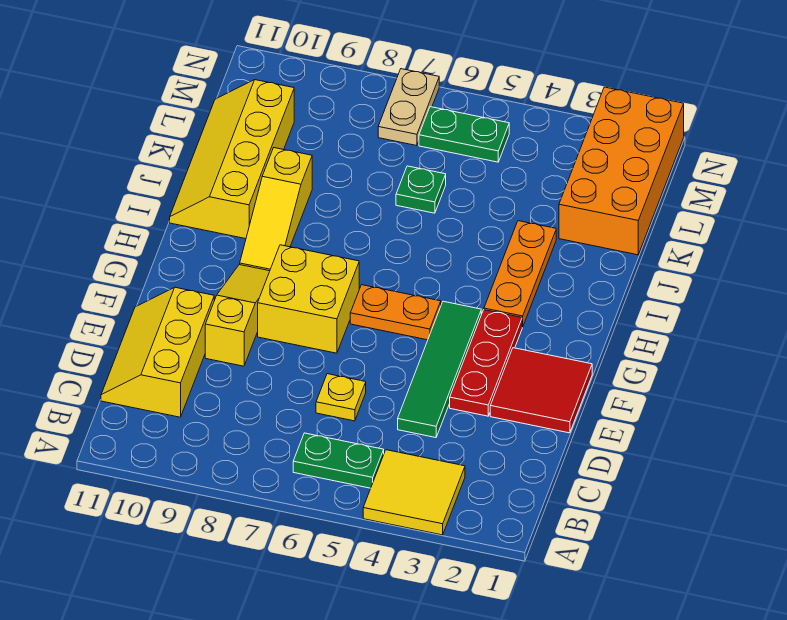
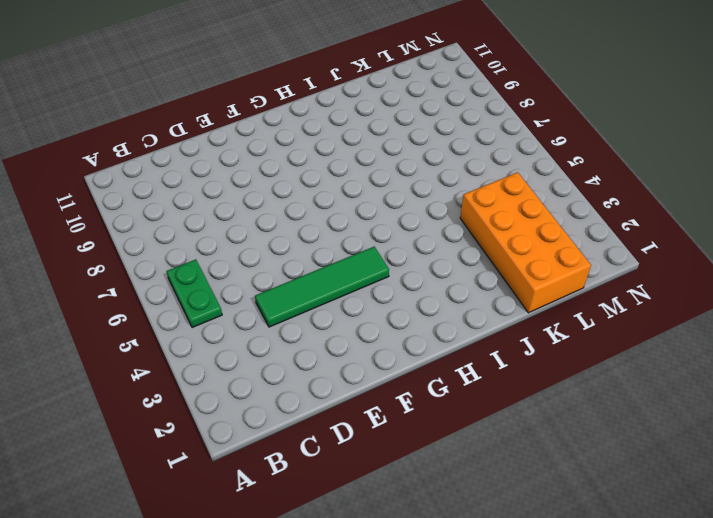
orange 2x4 brick [460,172,591,313] -> orange 2x4 brick turned to [559,87,684,255]
none -> yellow 2x2 tile [363,450,465,535]
none -> yellow 2x3 slope [101,287,214,417]
none -> yellow 1x1 plate [316,374,366,421]

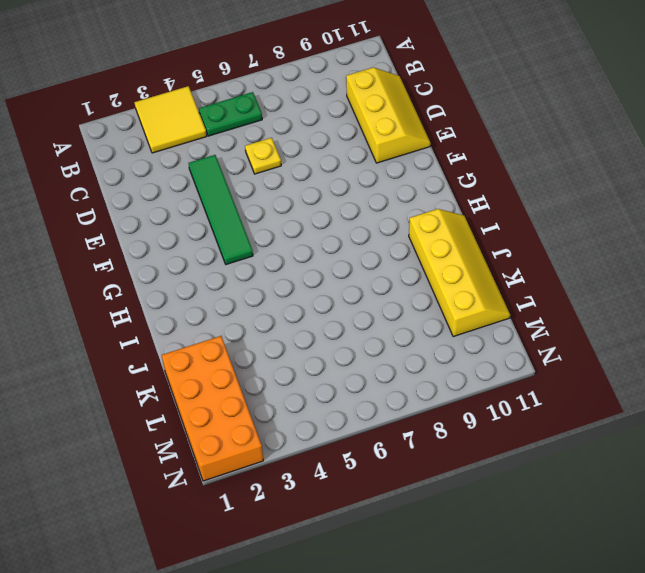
none -> red 2x2 tile [490,348,592,433]
none -> red 1x3 plate [450,310,522,416]
none -> yellow 1x3 slope [205,265,270,366]

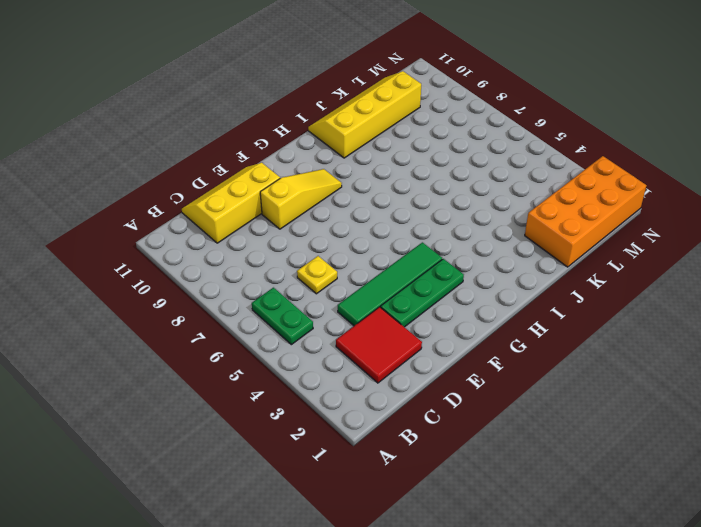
red 2x2 tile [336,307,422,383] -> red 2x2 tile moved to [490,348,592,433]
green 1x3 plate [381,259,464,327] -> red 1x3 plate [450,310,522,416]
none -> yellow 2x2 tile [363,450,465,535]
none -> yellow 2x2 brick [258,245,359,353]
none -> orange 1x2 plate [350,285,441,340]

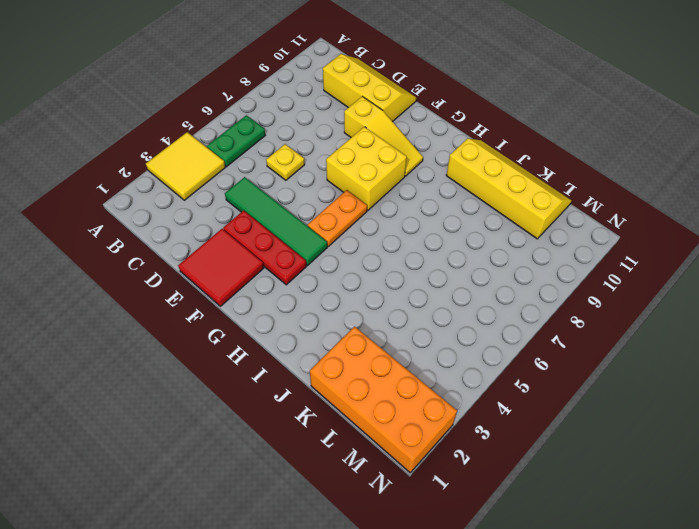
none -> orange 1x3 plate [484,221,556,327]
none -> yellow 1x3 slope [240,148,312,271]
none -> green 1x1 plate [396,166,446,213]

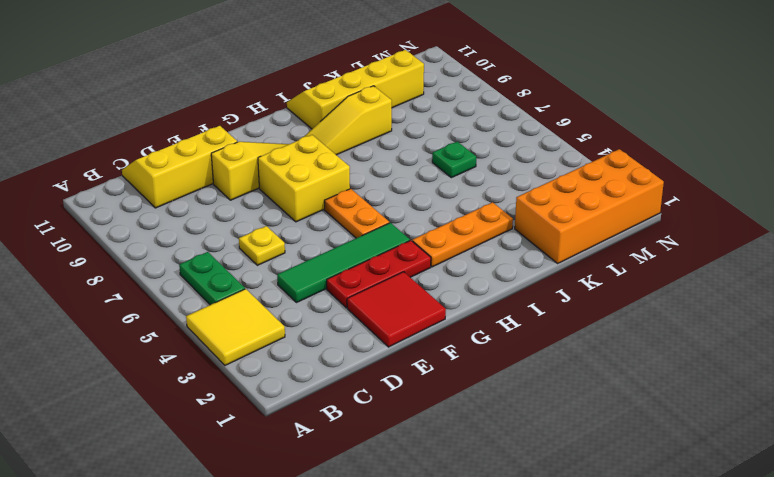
none -> green 1x2 plate [419,107,509,162]
none -> tan 1x2 plate [378,69,439,146]

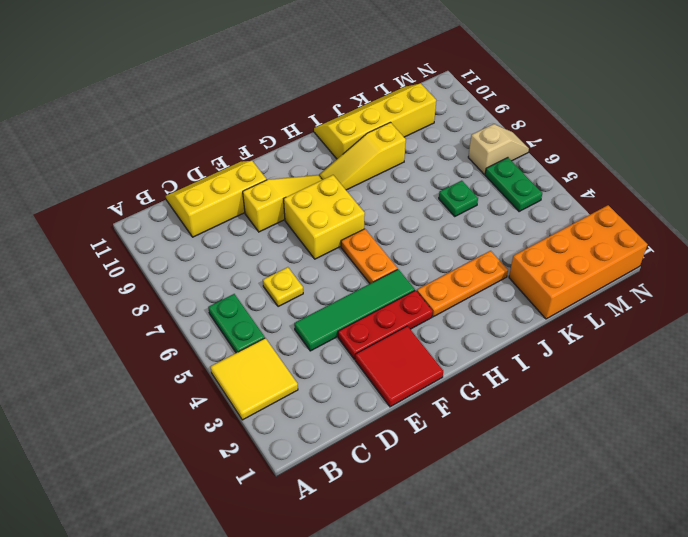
tan 1x2 slope [468,124,529,174] -> tan 1x2 plate [378,69,439,146]

